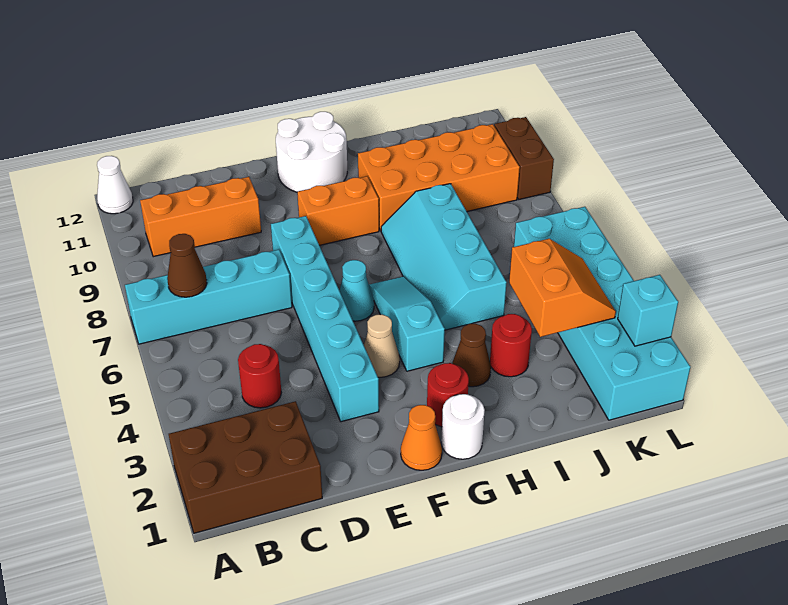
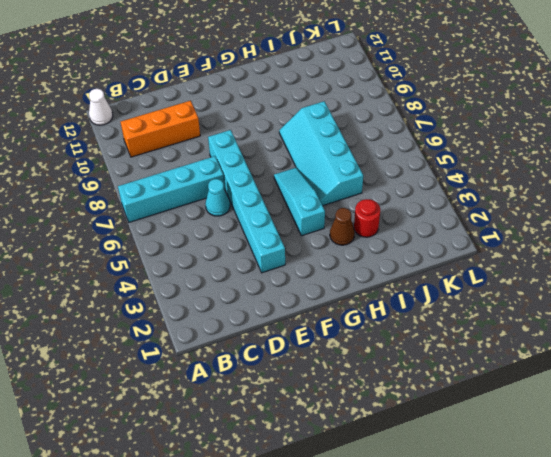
cyan 1x1 cone [205,179,230,216] -> cyan 1x1 cone moved to [339,260,374,321]
none -> brown 2x3 brick [169,401,322,533]
none -> red 1x1 round brick [238,344,281,408]
none -> orange 1x1 cone [401,405,442,470]

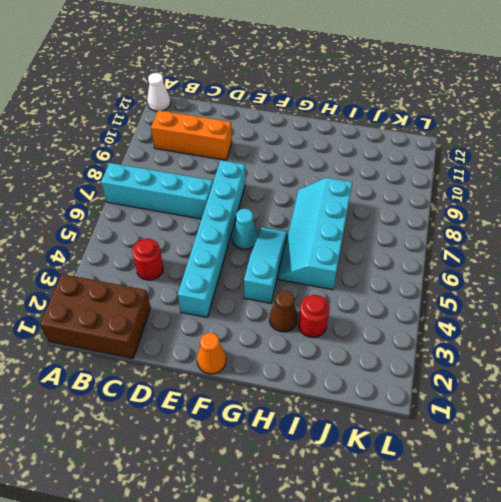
none -> tan 1x1 cone [364,315,400,377]
none -> orange 1x2 brick [297,176,379,245]
none -> white 2x2 round brick [276,112,347,192]

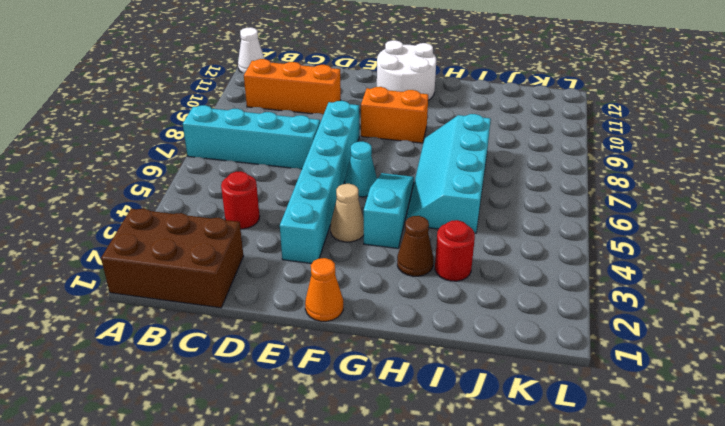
none -> white 1x1 round brick [441,394,485,459]
none -> red 1x1 round brick [427,363,469,427]
none -> orange 2x4 brick [358,124,520,230]

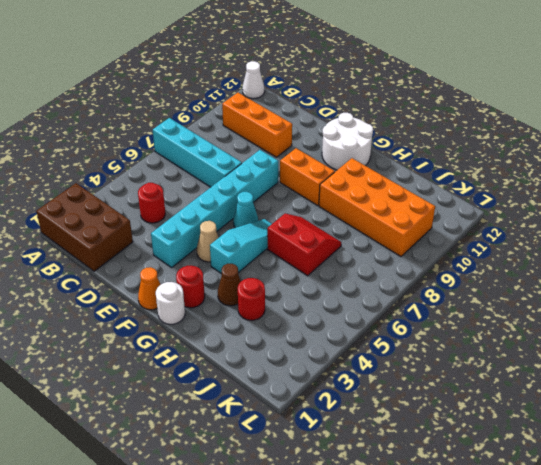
red 2x2 slope [267,214,341,276] -> cyan 2x4 slope [381,184,507,330]
none -> cyan 2x6 brick [514,207,691,420]
none -> brown 1x2 brick [494,117,554,199]
none -> brown 1x1 cone [167,234,207,297]

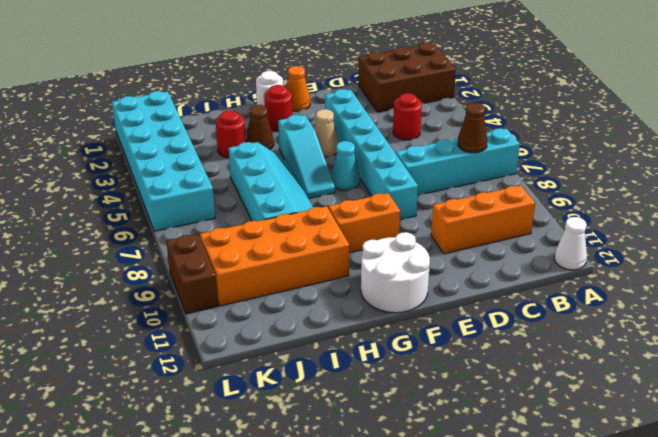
none -> orange 2x2 slope [509,239,616,337]
none -> cyan 1x1 brick [618,275,678,346]

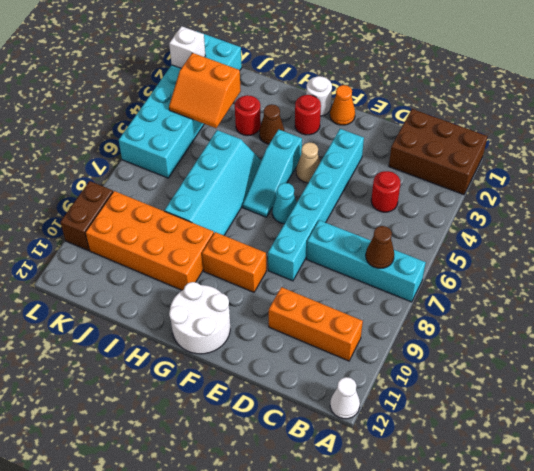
orange 2x2 slope [169,53,241,128] -> orange 2x2 slope turned to [509,239,616,337]
white 1x1 brick [169,26,205,68] -> cyan 1x1 brick [618,275,678,346]

